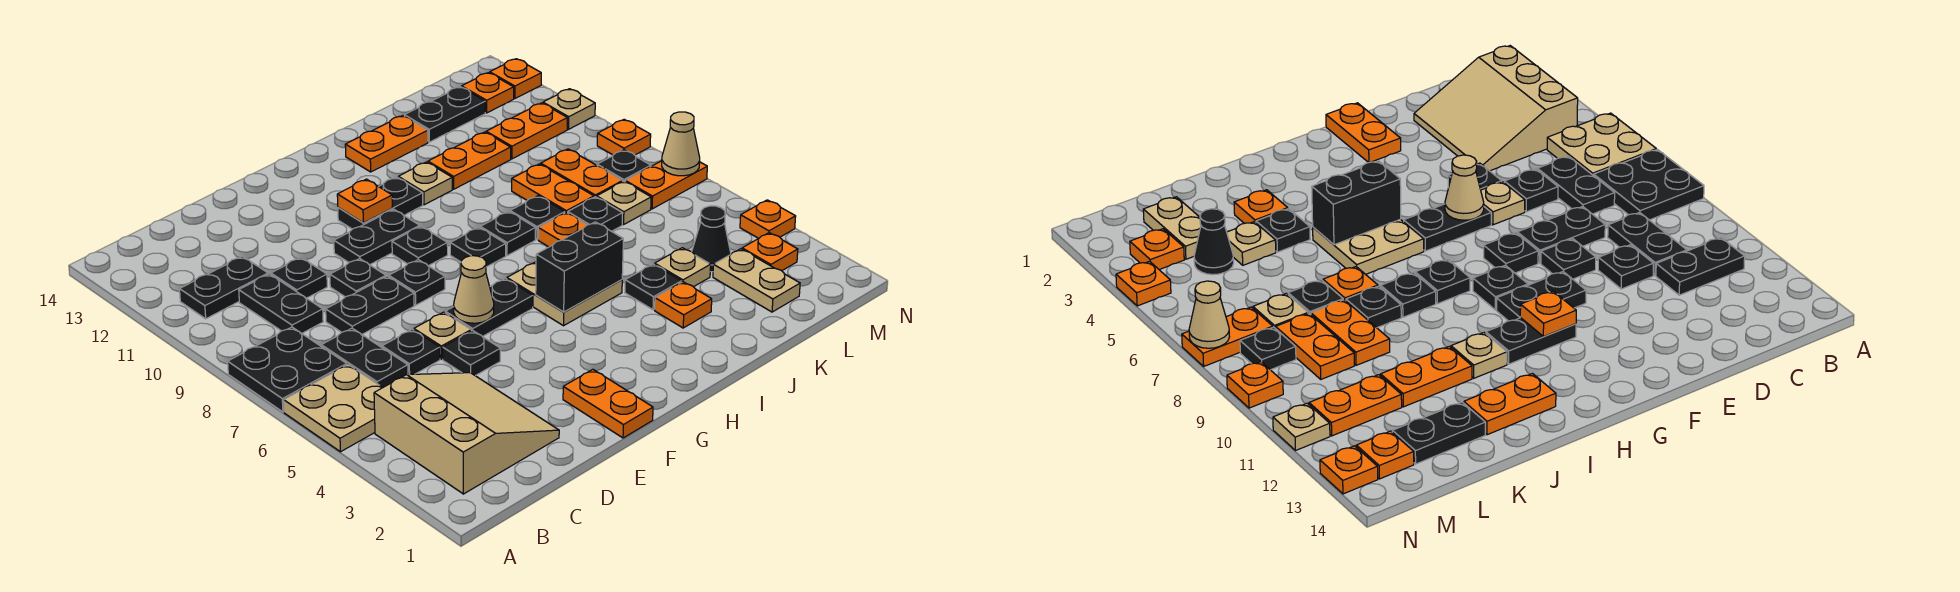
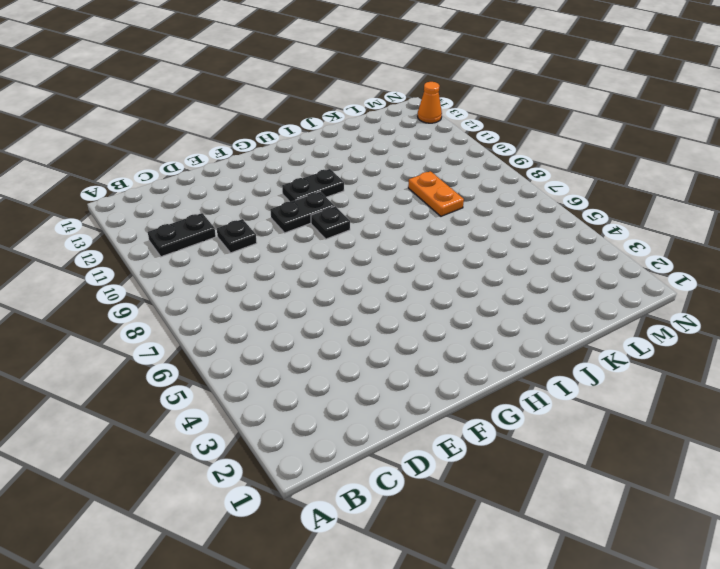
orange 1x1 cone [418,82,442,123] -> orange 1x1 plate [490,59,541,99]
none -> tan 2x2 plate [284,365,383,452]
none -> black 2x2 plate [228,327,347,412]
none -> tan 3x3 slope [374,373,559,494]
none -> black 1x2 plate [321,328,408,387]

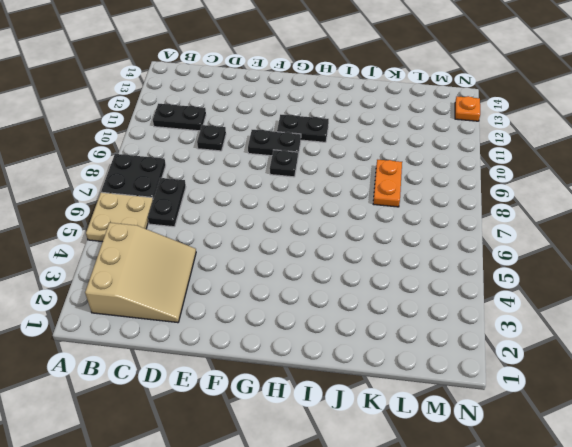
none -> black 1x2 plate [239,274,323,333]
none -> black 1x1 plate [382,329,440,375]
none -> black 1x2 plate [326,276,414,334]
none -> black 1x1 plate [443,331,500,376]

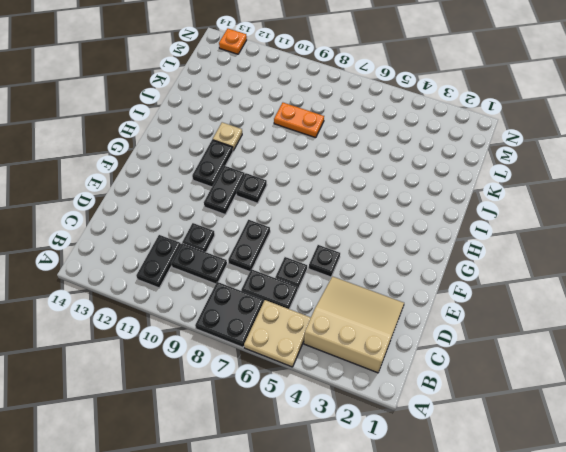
none -> tan 1x1 plate [414,312,471,359]
none -> black 1x1 plate [330,259,386,297]
none -> orange 1x2 plate [563,369,653,438]
none -> black 1x2 plate [445,278,533,337]

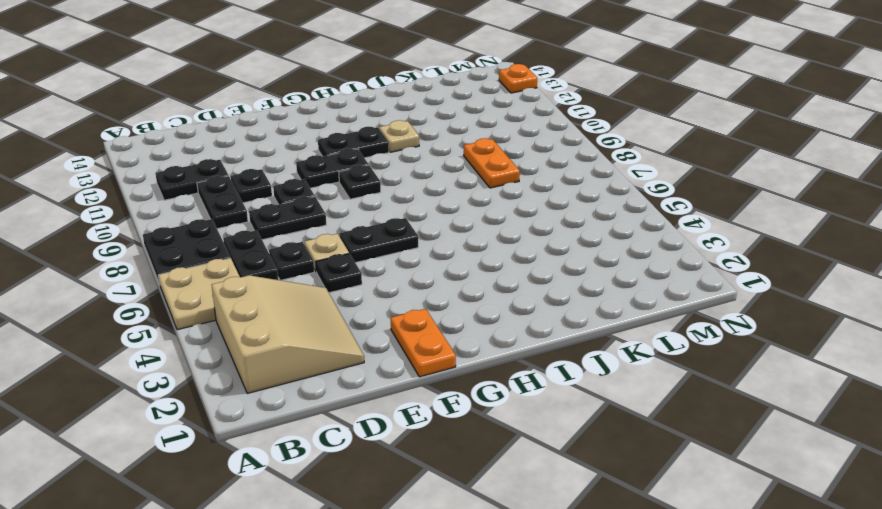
none -> black 1x1 plate [389,260,445,305]
none -> tan 2x2 plate [507,262,622,326]
none -> black 1x1 plate [450,227,506,267]
none -> black 1x1 plate [480,211,536,256]

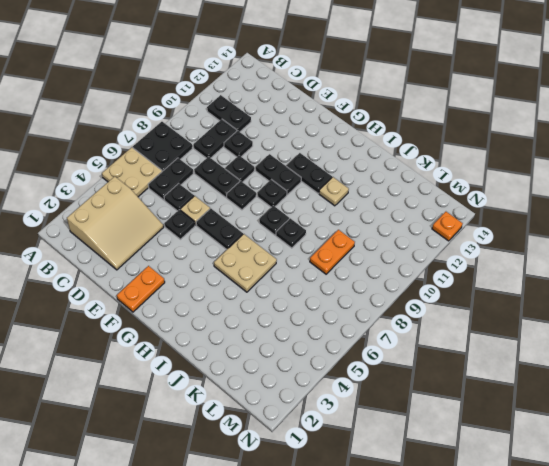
none -> orange 1x2 plate [345,116,428,172]
none -> orange 1x1 plate [655,282,712,328]
none -> black 1x1 plate [625,264,682,310]
none -> orange 1x1 plate [538,212,587,247]

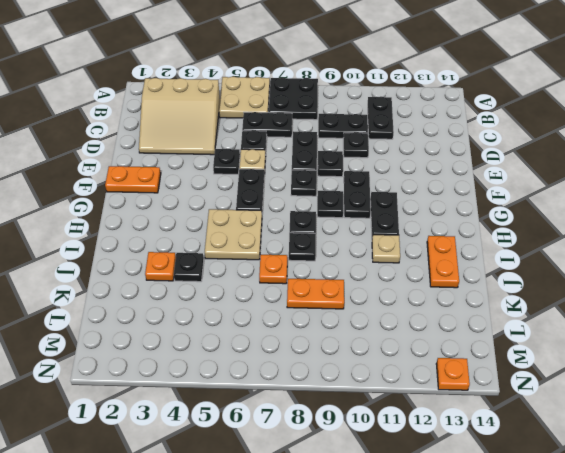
none -> black 1x1 plate [510,196,565,239]
none -> orange 1x2 plate [428,132,511,189]
none -> tan 1x1 plate [655,248,711,287]
none -> black 1x1 plate [568,197,622,231]

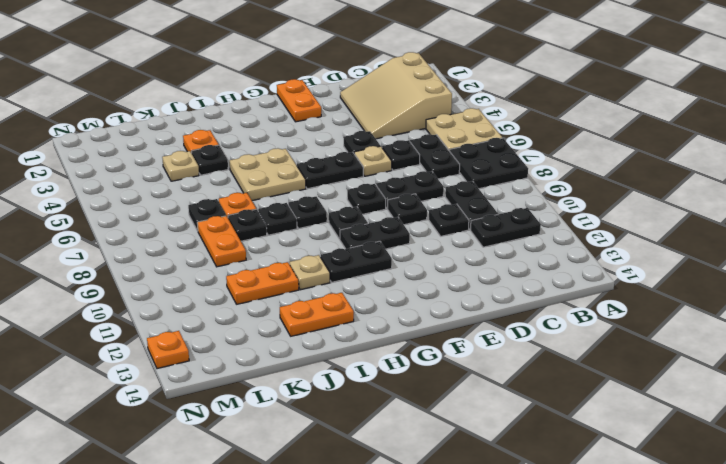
none -> black 1x2 plate [404,87,485,142]
none -> tan 1x2 plate [713,249,800,312]
none -> black 1x1 cone [692,206,731,272]
none -> tan 1x1 plate [597,181,651,225]

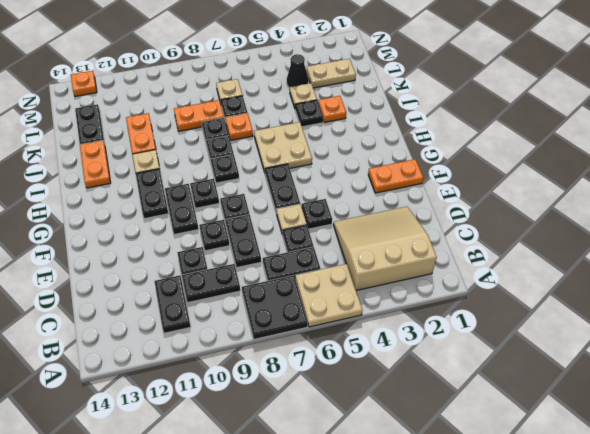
none -> orange 1x2 plate [541,149,623,197]
none -> orange 1x2 plate [486,103,567,159]
none -> orange 1x1 plate [742,233,798,271]
none -> orange 1x2 plate [625,161,707,209]

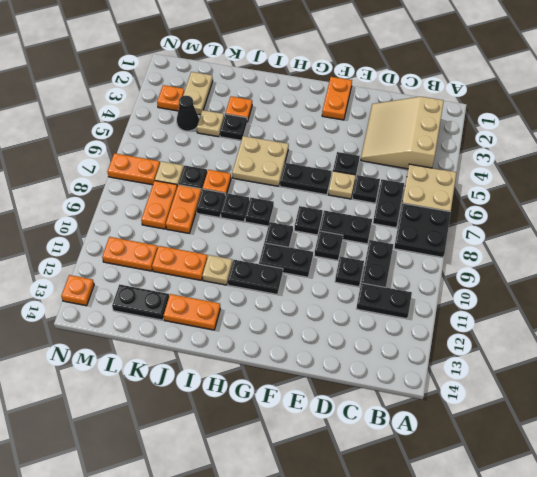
none -> black 1x1 plate [597,150,651,182]
none -> orange 1x1 plate [462,73,514,113]
none -> orange 1x1 plate [740,200,796,238]
none -> orange 1x1 plate [597,119,651,155]

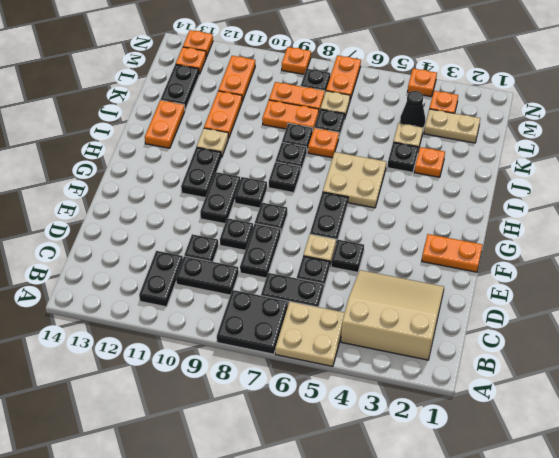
none -> tan 1x1 plate [543,89,595,129]
none -> tan 1x1 cone [454,256,494,323]
none -> orange 1x1 plate [337,179,392,223]
none -> black 1x2 brick [536,222,623,312]

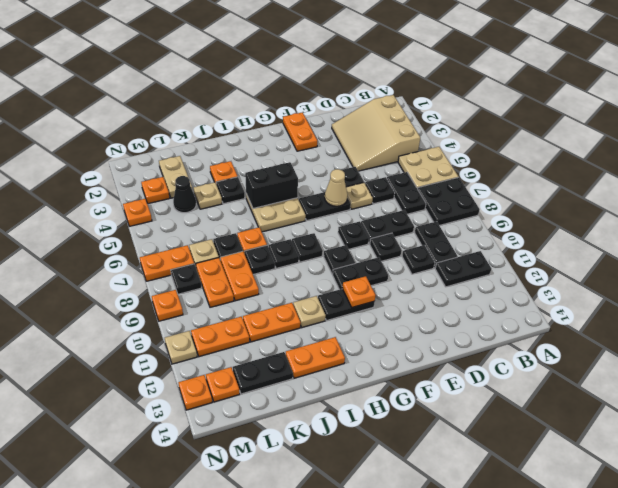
none -> tan 1x1 cone [662,112,700,176]

